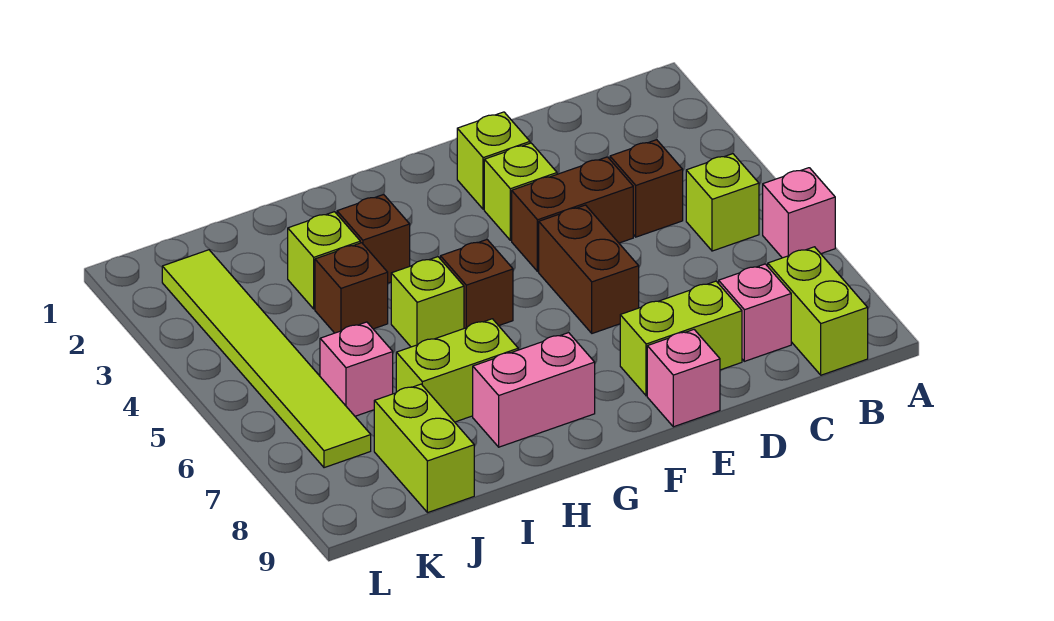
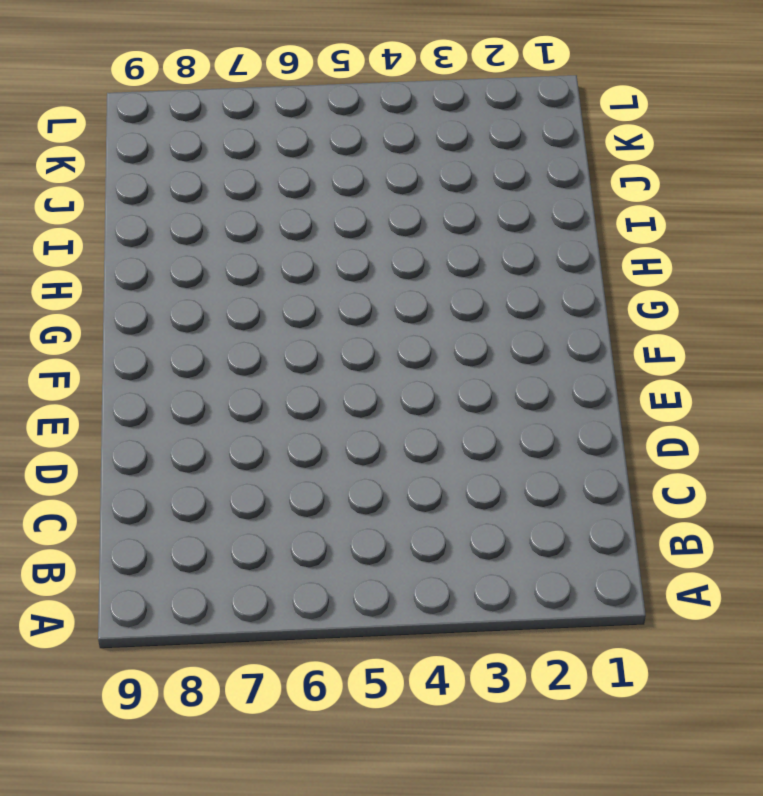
none -> pink 1x1 brick [763,168,835,258]
none -> lime 1x1 brick [686,154,759,251]
none -> lime 1x2 brick [768,247,868,375]

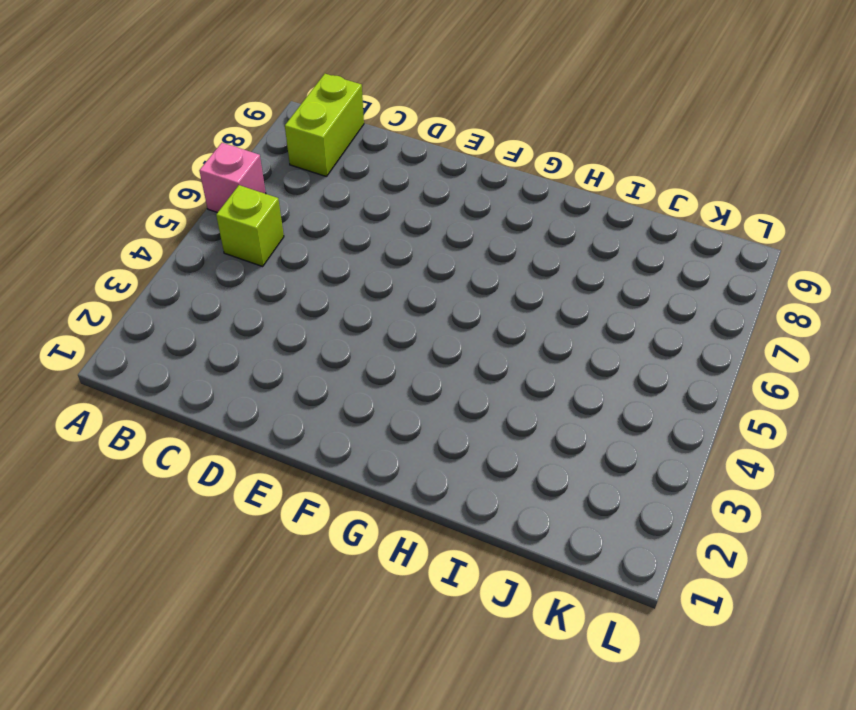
none -> brown 1x1 brick [610,140,683,237]
none -> pink 1x1 brick [719,264,791,361]
none -> brown 1x2 brick [512,157,633,271]

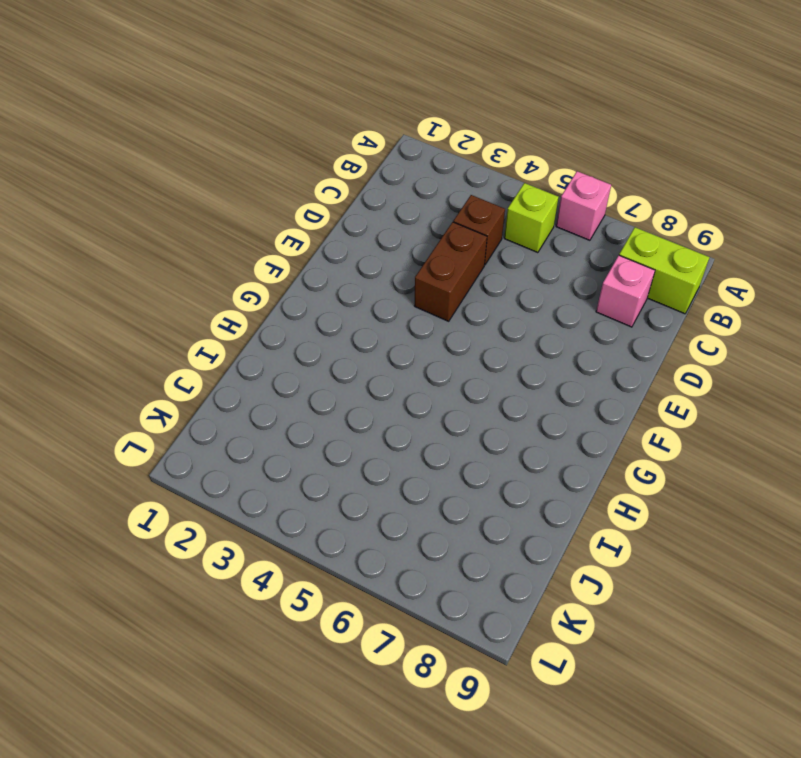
none -> lime 1x2 brick [620,281,742,396]
none -> lime 1x1 brick [457,112,530,209]
none -> lime 1x1 brick [484,143,557,240]

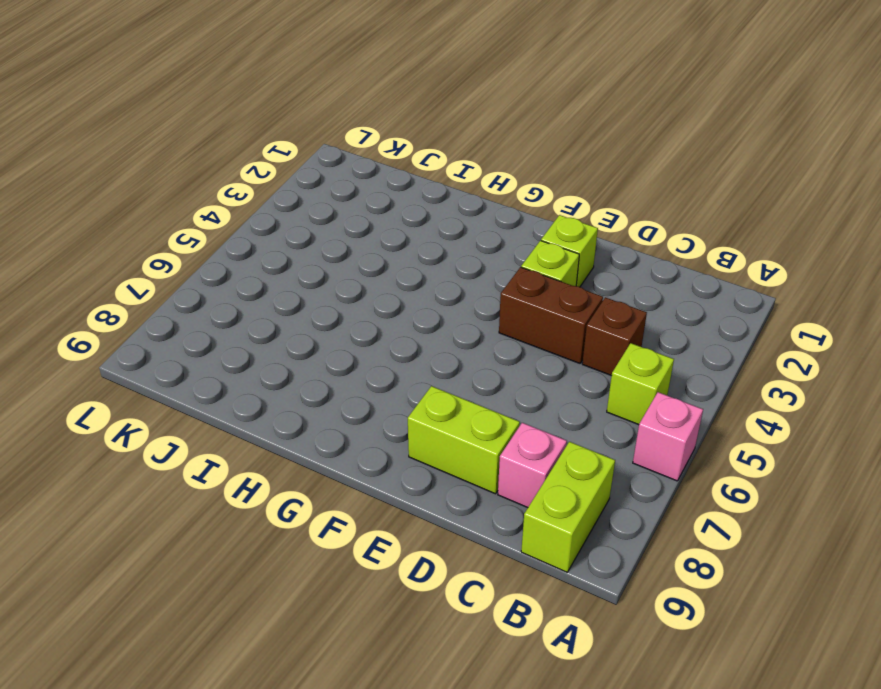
none -> brown 1x2 brick [539,205,639,333]
none -> pink 1x1 brick [647,330,720,427]
none -> brown 1x1 brick [440,240,513,328]

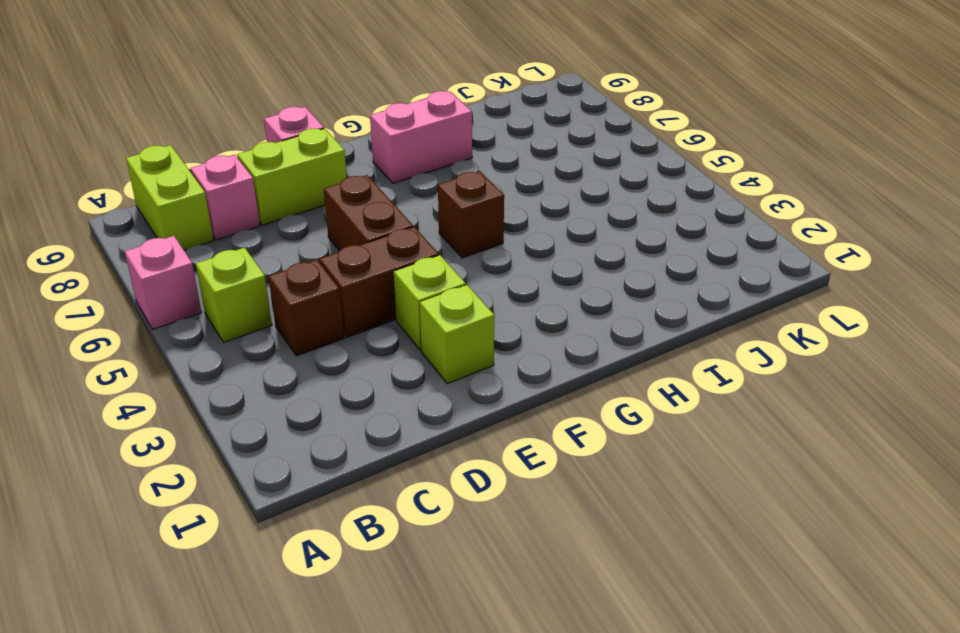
none -> brown 1x1 brick [337,195,410,283]
none -> lime 1x1 brick [391,257,464,347]
none -> lime 1x2 brick [396,319,518,422]

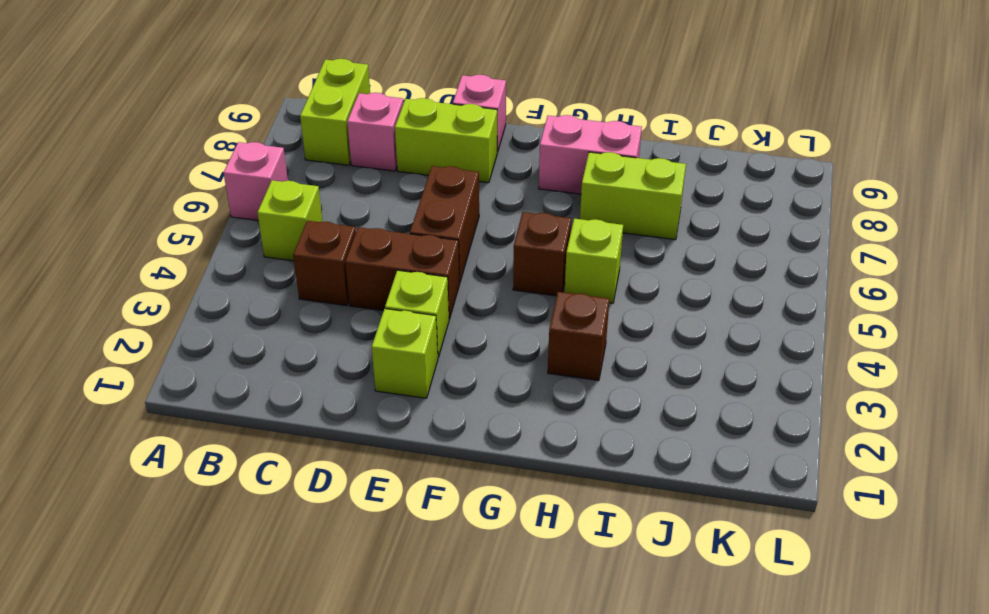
none -> lime 1x1 brick [288,212,360,309]
none -> brown 1x1 brick [315,243,388,333]
none -> pink 1x1 brick [320,322,393,416]

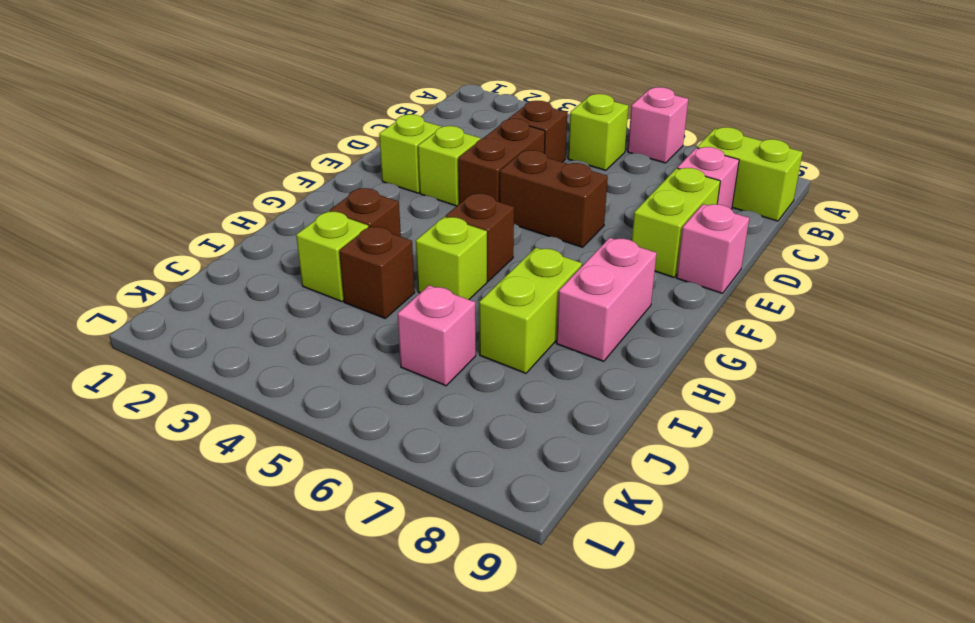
none -> lime 1x2 brick [374,384,474,513]
none -> lime 1x6 tile [162,250,371,468]

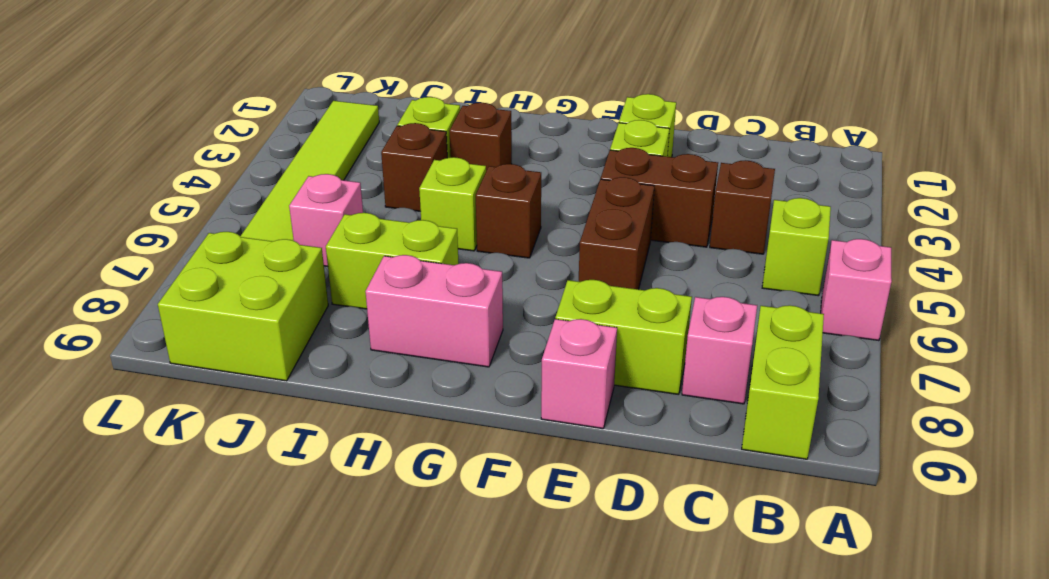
lime 2x2 brick [158,232,328,381] -> lime 1x2 brick [374,384,474,513]

